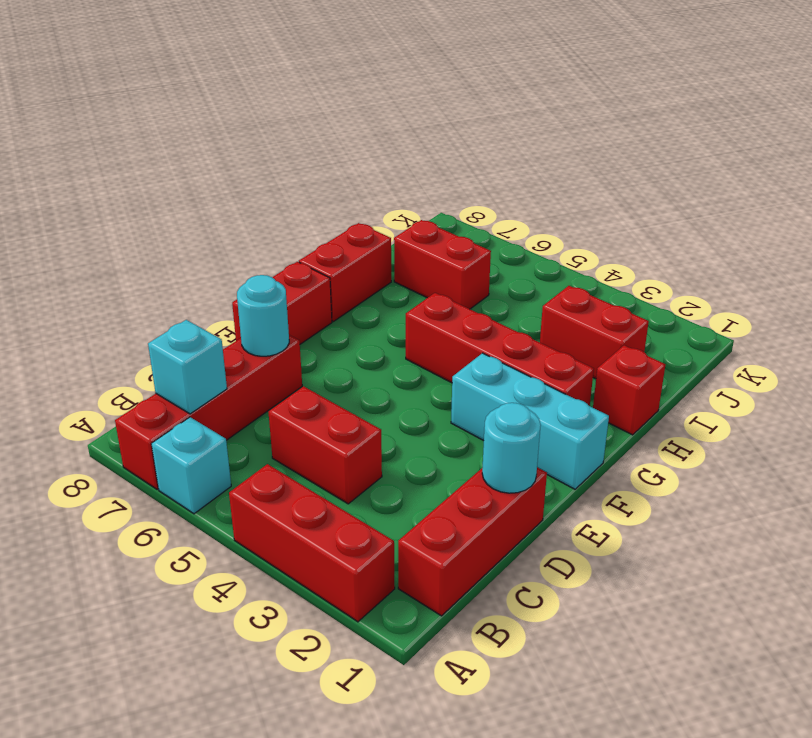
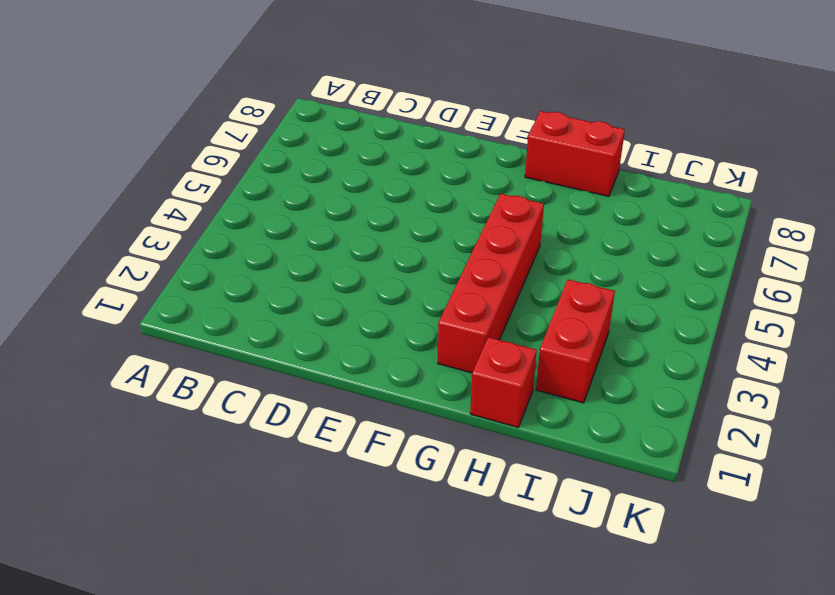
none -> red 1x3 brick [229,464,395,622]
none -> cyan 1x1 brick [152,417,231,514]
none -> red 1x4 brick [115,335,302,489]

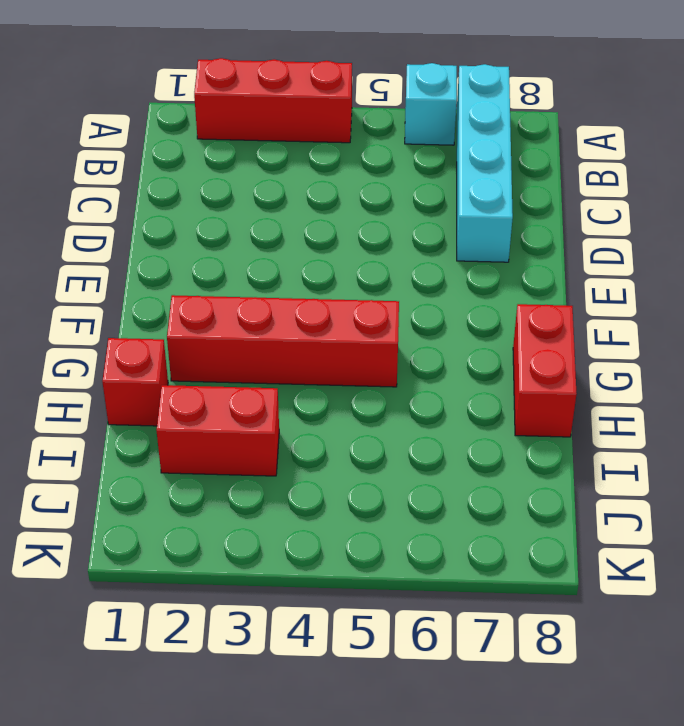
cyan 1x4 brick [457,64,513,262] -> red 1x4 brick [115,335,302,489]
none -> red 1x3 brick [398,467,547,616]
none -> red 1x2 brick [268,386,382,504]
none -> red 1x2 brick [232,262,332,344]

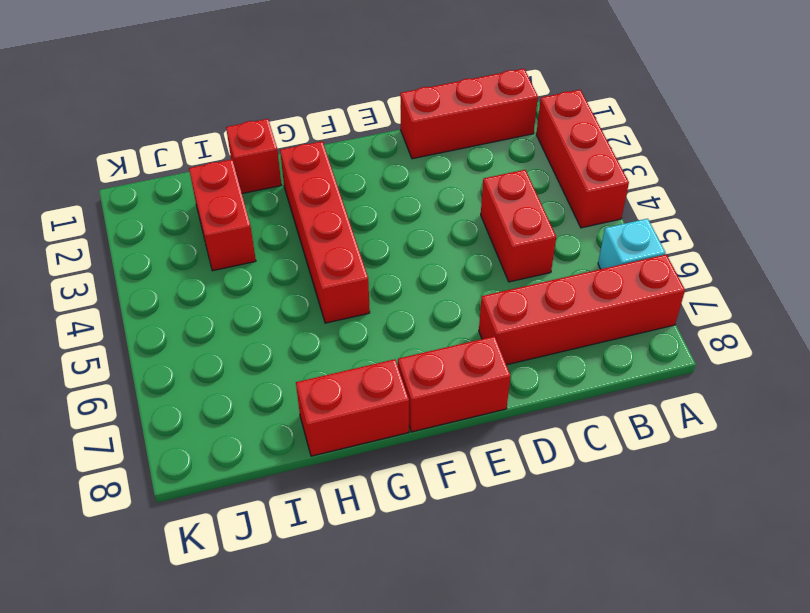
none -> cyan 1x3 brick [451,353,609,489]
none -> red 1x2 brick [394,220,491,309]
none -> cyan 1x1 brick [148,320,227,414]

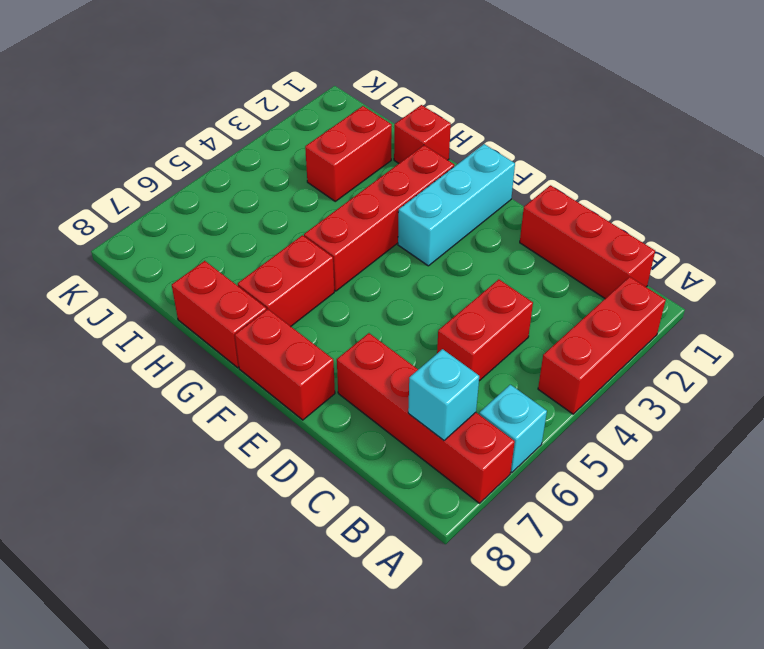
red 1x2 brick [238,235,334,326] -> red 1x2 brick moved to [394,220,491,309]
none -> cyan 1x1 round brick [482,403,541,493]
none -> cyan 1x1 round brick [237,275,289,356]

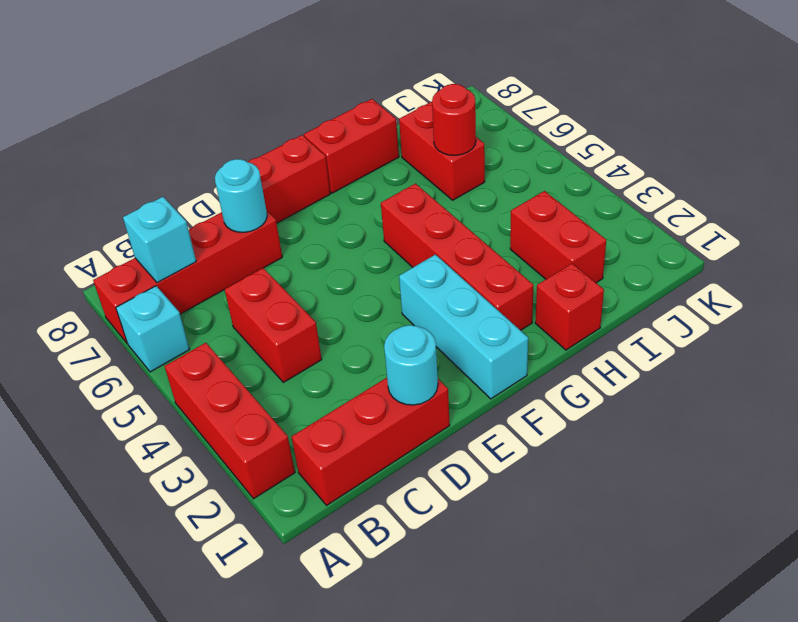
red 1x1 round brick [432,84,476,155] -> none

